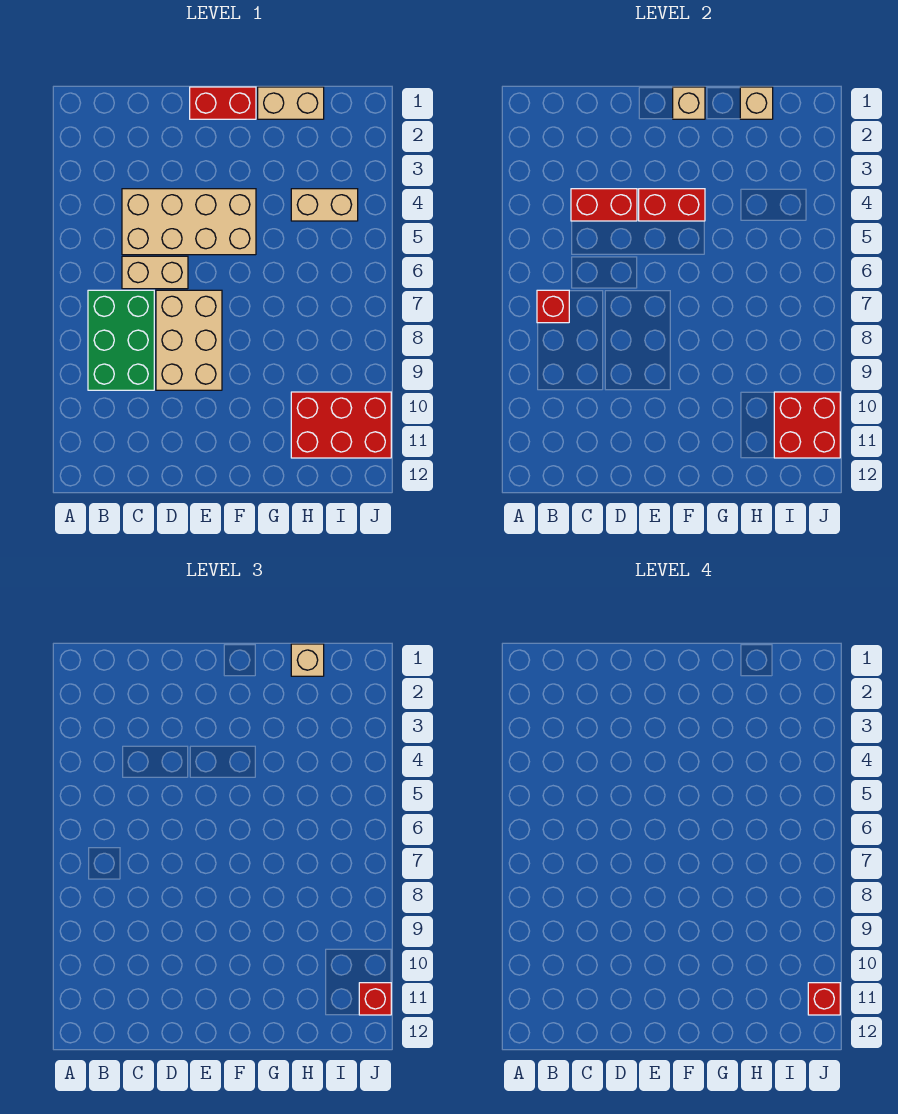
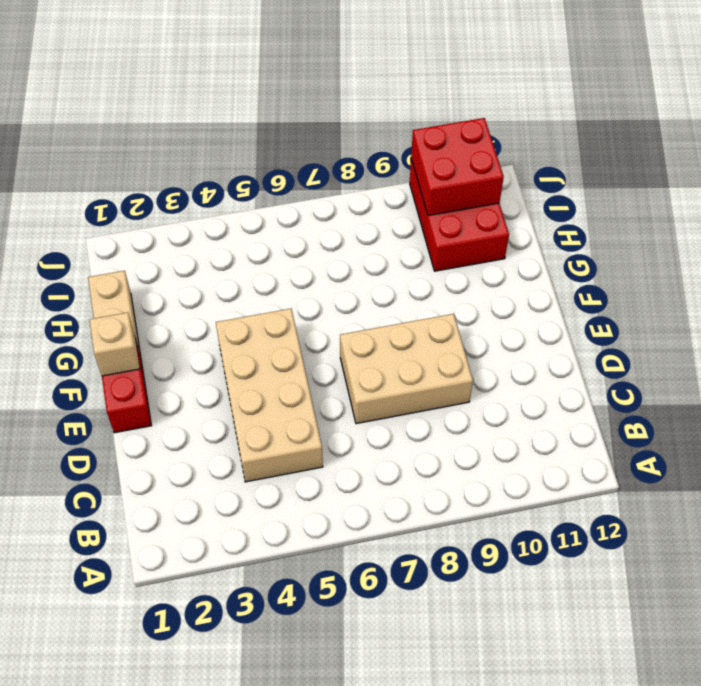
none -> green 2x3 brick [88,290,154,390]
none -> tan 1x2 brick [122,256,188,289]
none -> tan 1x2 brick [291,189,358,221]

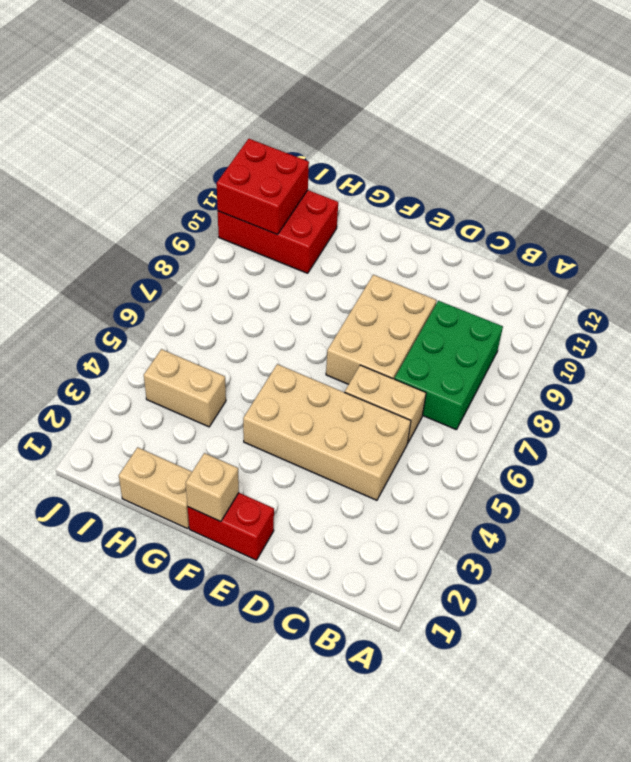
none -> red 1x1 brick [537,290,569,323]
none -> red 1x2 brick [571,189,637,221]
none -> red 1x2 brick [639,189,705,221]

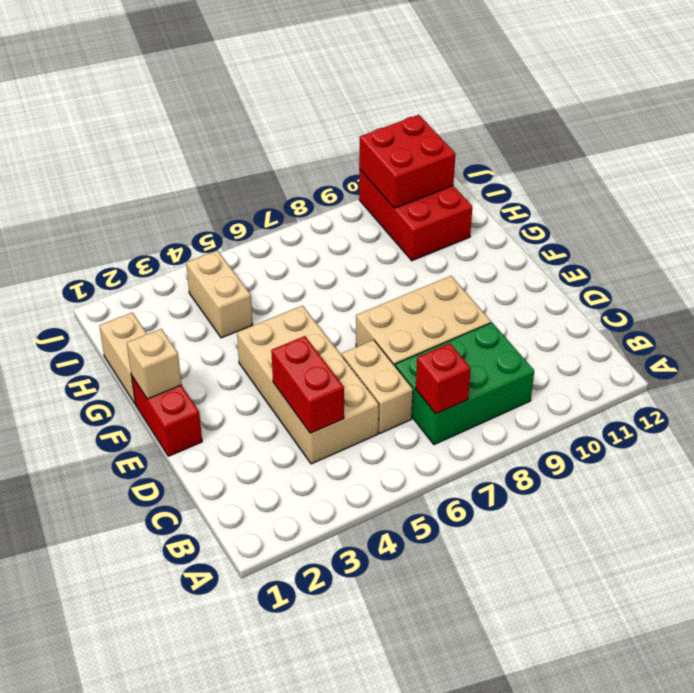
none -> red 1x2 brick [639,189,705,221]
none -> tan 1x1 brick [740,87,773,119]
none -> tan 1x1 brick [291,644,324,676]

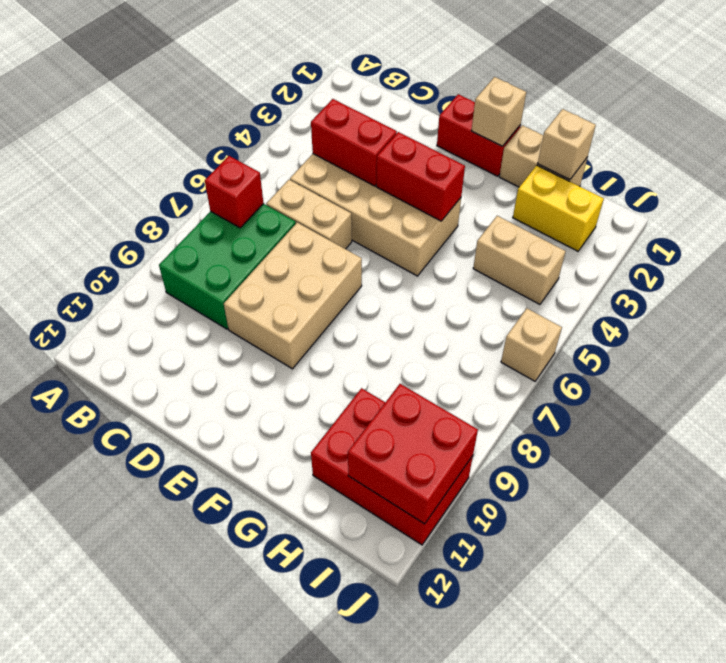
yellow 1x2 brick [513,165,604,251] -> none
tan 1x1 brick [501,308,562,381] -> tan 1x1 brick moved to [291,644,324,676]
none -> red 1x1 brick [359,983,391,1015]
none -> red 1x1 brick [808,983,840,1015]

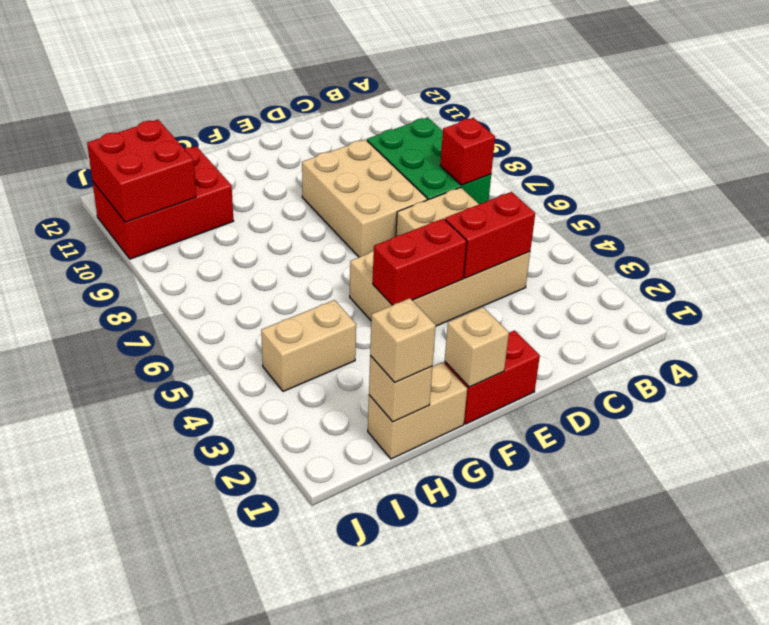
none -> red 1x1 brick [359,983,391,1015]
none -> red 1x1 brick [808,983,840,1015]

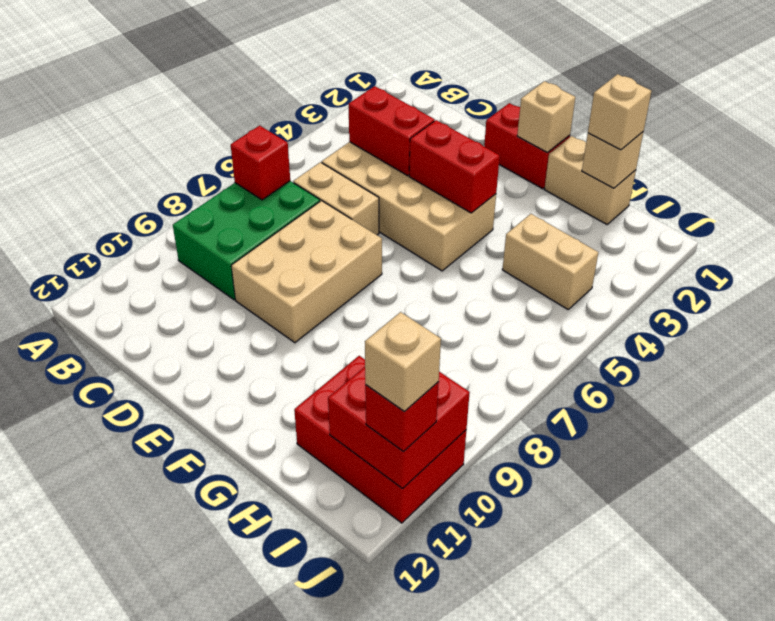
tan 1x1 brick [365,312,441,412] -> red 1x1 brick [808,983,840,1015]

